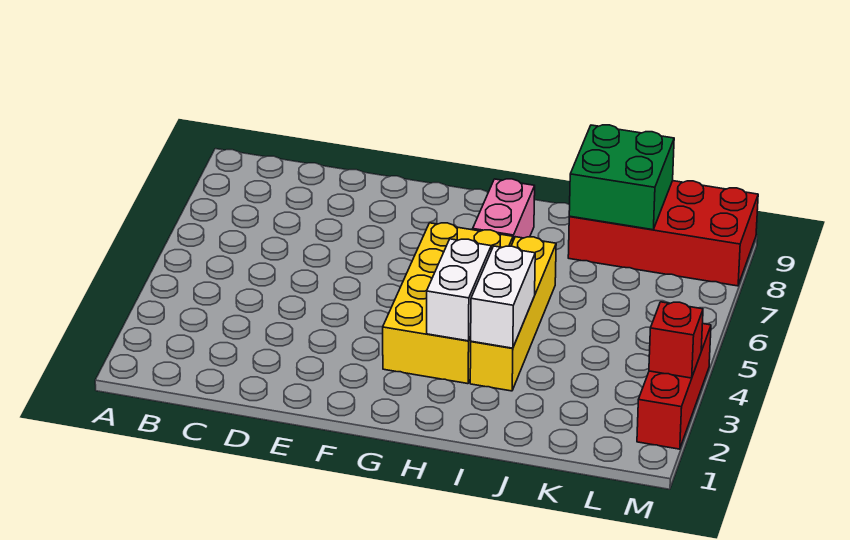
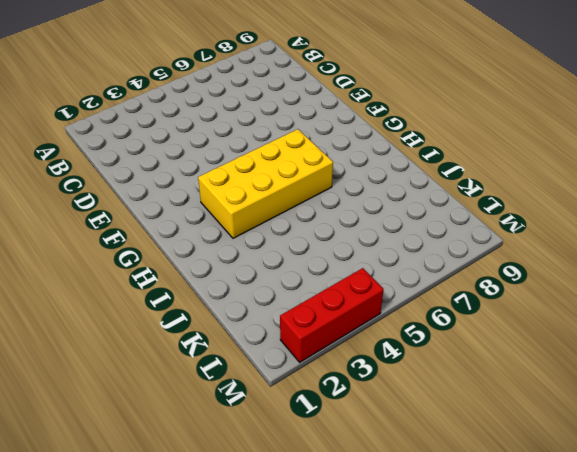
none -> pink 1x2 brick [473,179,535,241]
none -> yellow 1x4 brick [470,237,556,391]

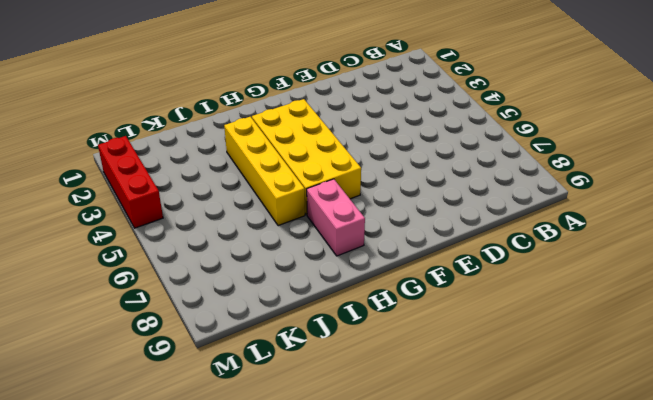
none -> red 2x4 brick [568,181,758,286]
none -> white 1x2 brick [427,239,491,341]

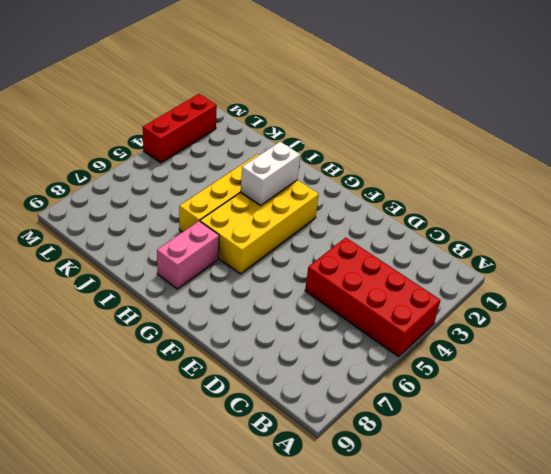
red 2x4 brick [305,238,440,357] -> red 2x4 brick moved to [568,181,758,286]
none -> white 1x2 brick [471,246,535,348]
none -> green 2x2 brick [569,125,674,230]

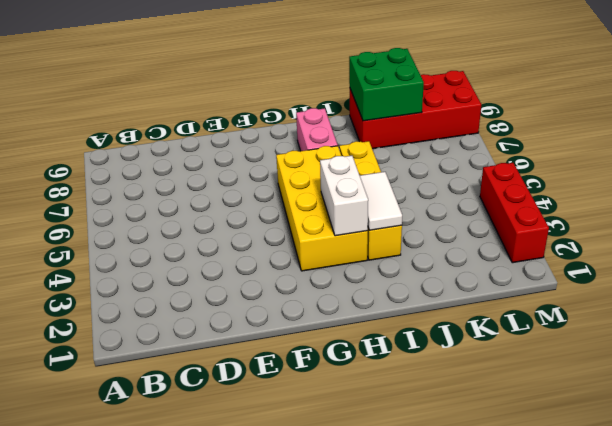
white 1x2 tile [360,172,402,230] -> white 1x2 brick [471,246,535,348]
none -> red 1x1 brick [649,302,703,378]

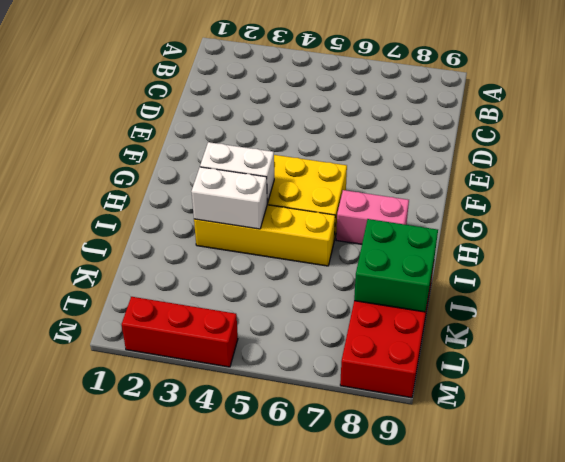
none -> red 1x1 brick [649,302,703,378]

